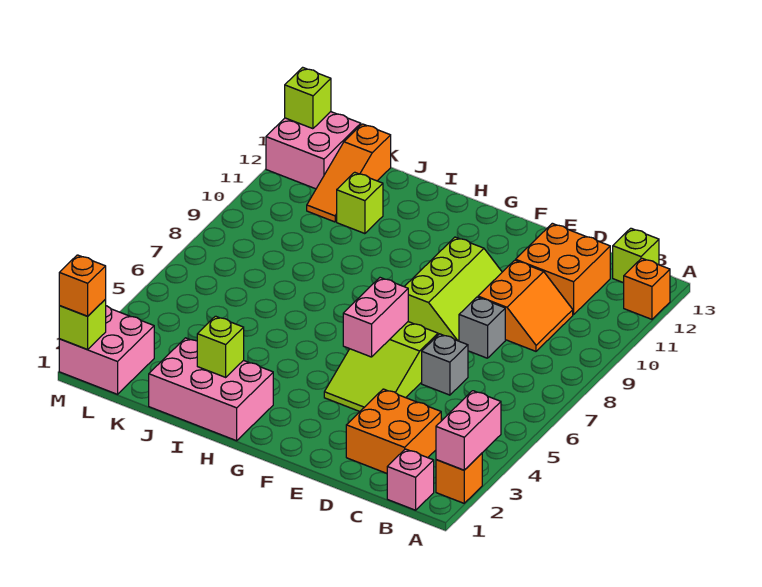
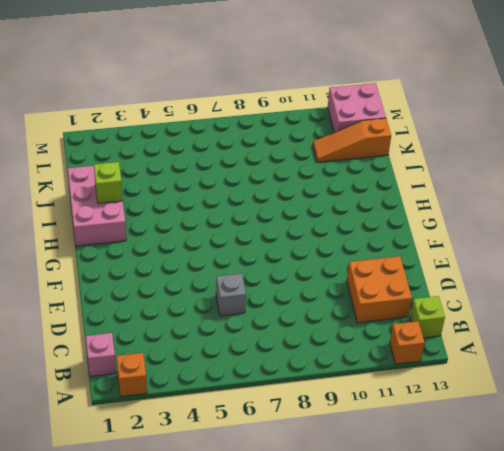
none -> orange 2x2 brick [346,389,441,474]
none -> orange 2x2 slope [478,260,573,351]
none -> grey 1x1 brick [459,297,505,358]

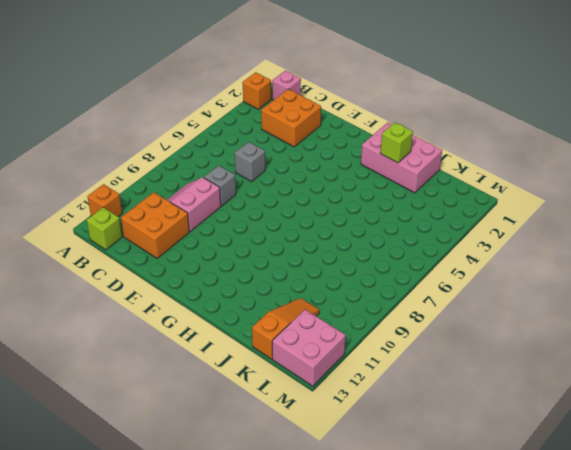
pink 2x2 slope [167,177,221,232] -> orange 2x2 slope [478,260,573,351]
none -> lime 2x3 slope [324,322,438,411]
none -> lime 2x3 slope [404,237,502,341]
none -> lime 1x1 brick [337,172,383,234]

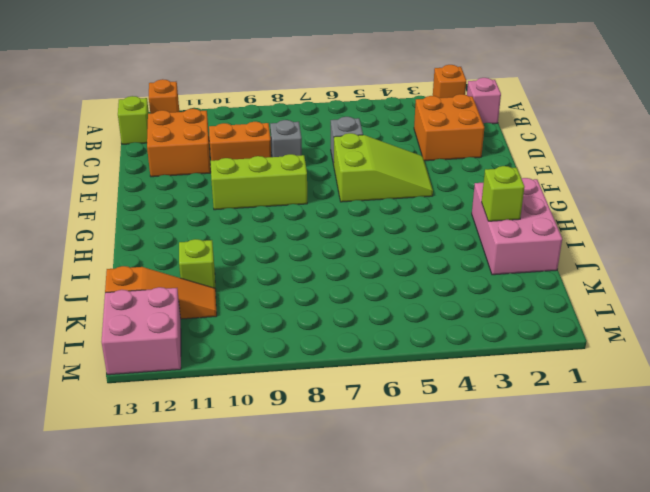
none -> pink 2x2 brick [59,306,154,394]
none -> pink 1x2 brick [436,391,501,470]
none -> pink 1x2 brick [343,278,408,357]

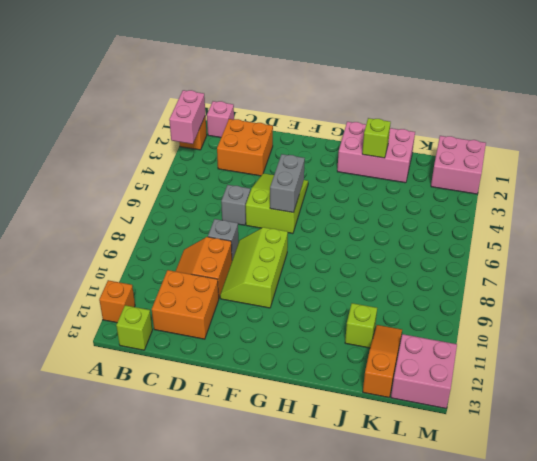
grey 1x2 brick [270,154,305,213] -> pink 1x2 brick [343,278,408,357]
none -> lime 1x1 brick [59,299,106,350]
none -> lime 1x1 brick [285,67,331,129]
none -> orange 1x1 brick [59,255,106,316]

